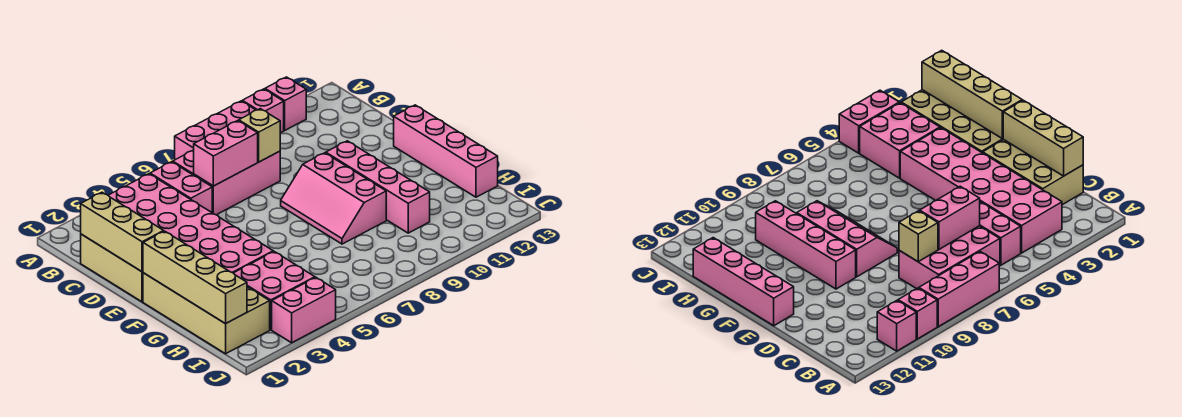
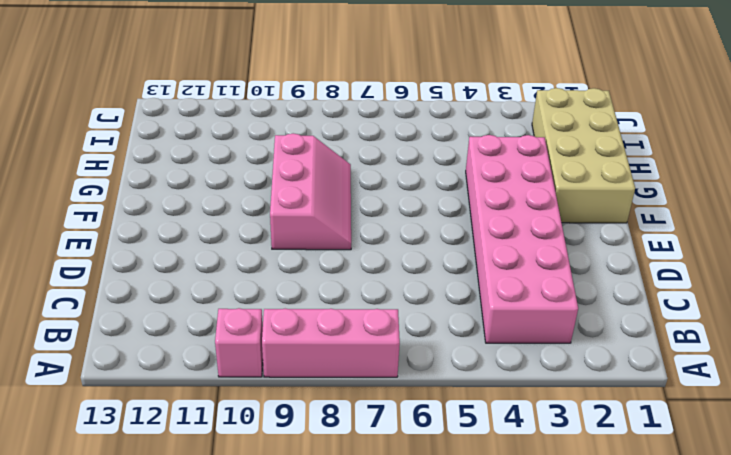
none -> pink 1x1 brick [265,77,306,130]
none -> pink 1x2 brick [150,162,212,212]
none -> pink 2x3 brick [173,150,280,215]

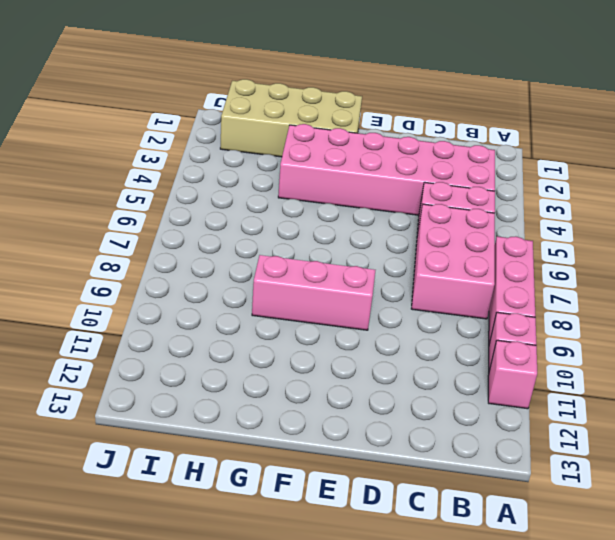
none -> tan 2x3 brick [81,234,143,302]
none -> pink 1x4 brick [326,141,430,233]
none -> pink 1x4 brick [394,105,498,197]

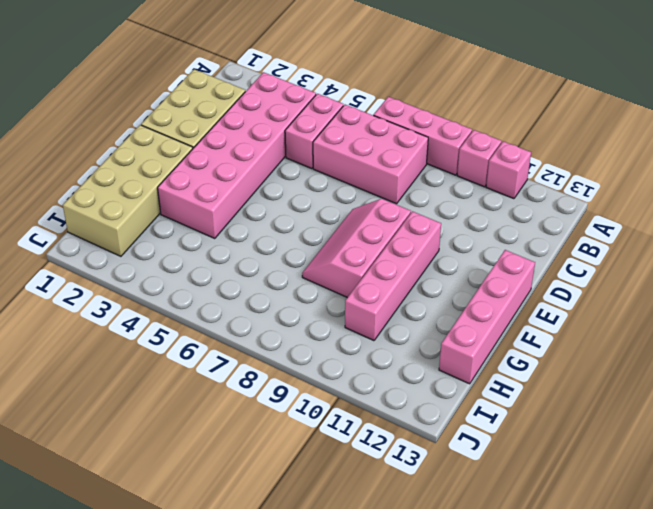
none -> pink 2x2 brick [234,252,315,330]
none -> pink 1x2 brick [272,278,336,343]
none -> tan 1x3 brick [81,192,164,272]

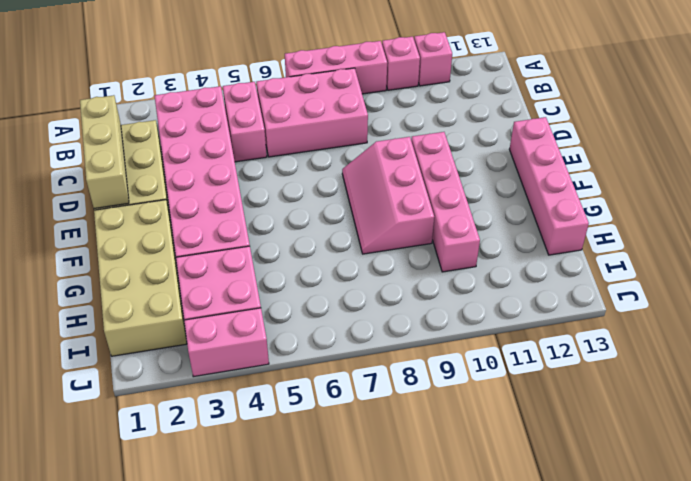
none -> pink 1x2 brick [194,121,258,186]
none -> tan 1x1 brick [239,109,280,162]
none -> tan 1x4 brick [143,231,247,324]

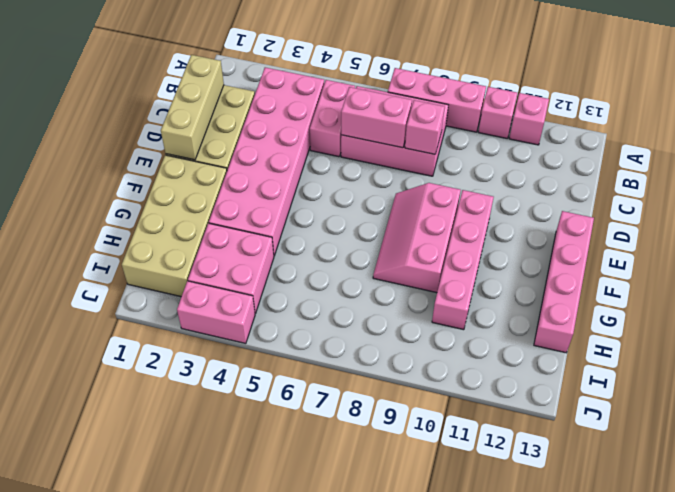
pink 1x1 brick [405,100,445,154] -> tan 1x1 brick [239,109,280,162]
none -> tan 1x4 brick [143,231,247,324]

